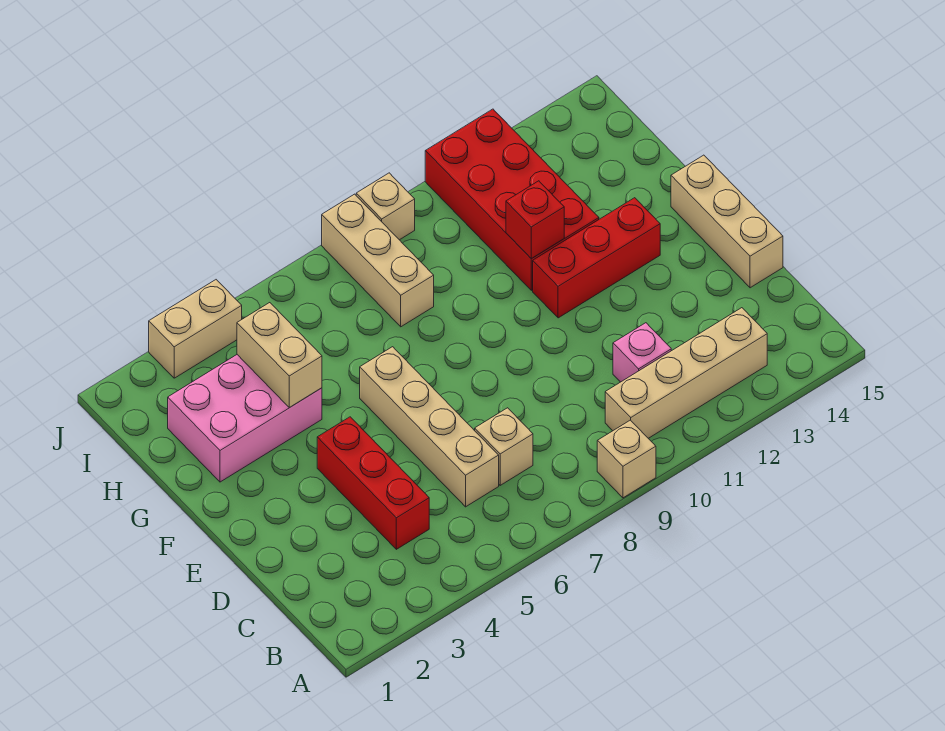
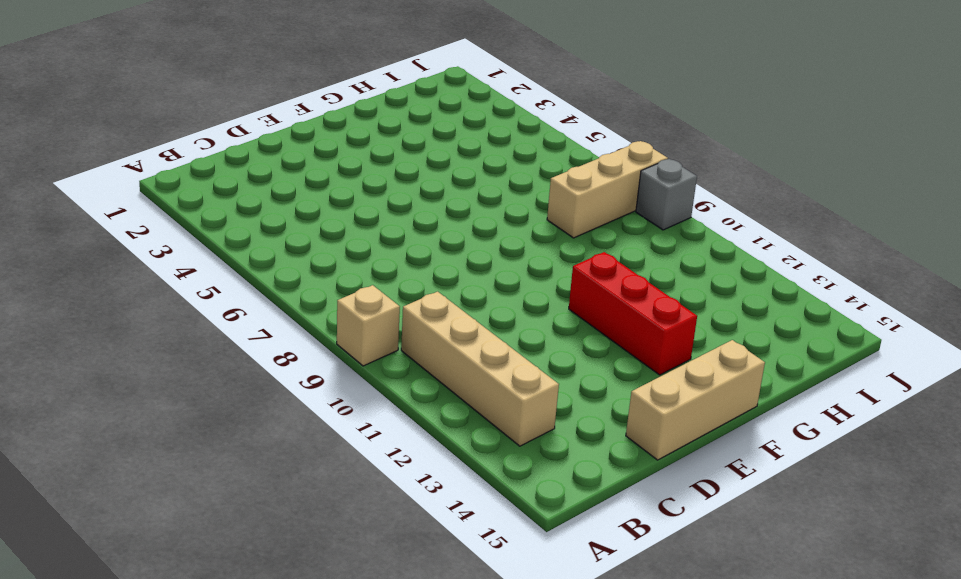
grey 1x1 brick [636,159,697,230] -> tan 1x1 brick [356,173,415,240]
none -> red 1x3 brick [317,417,429,549]
none -> tan 1x4 brick [360,347,499,507]
none -> tan 1x1 brick [475,408,533,485]

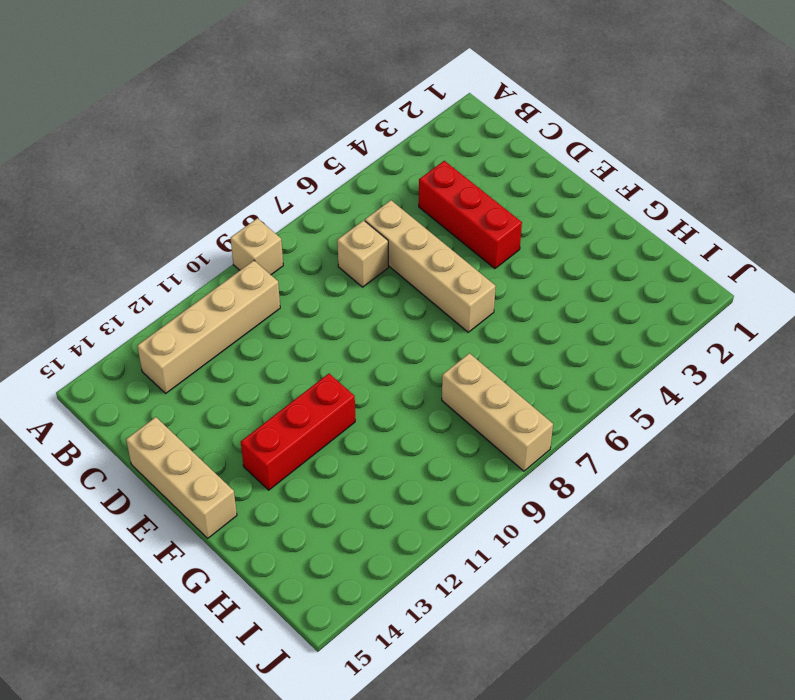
none -> pink 1x1 brick [613,323,671,382]
none -> pink 2x3 brick [168,355,322,482]
none -> red 2x4 brick [425,109,599,290]

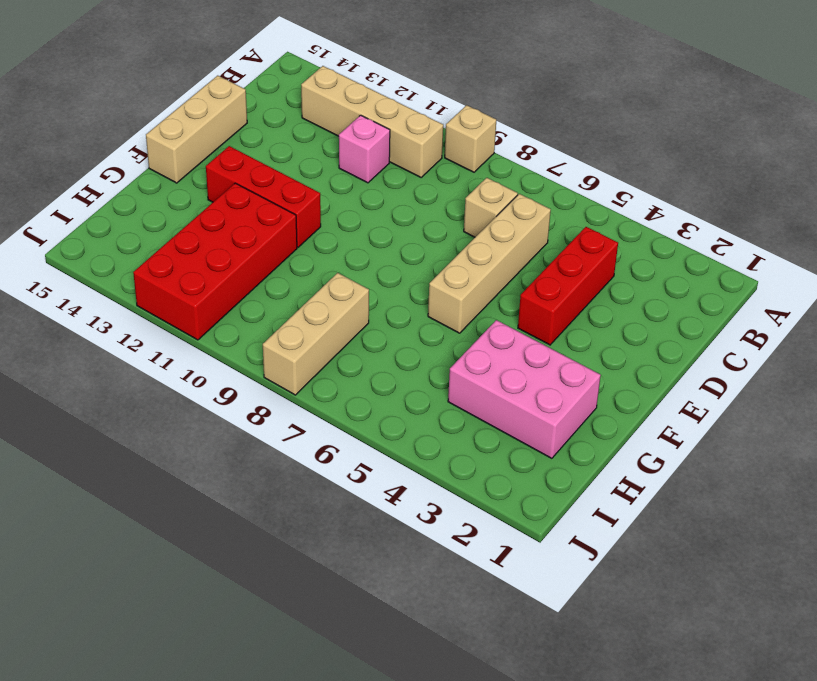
none -> tan 1x2 brick [149,280,242,378]
none -> tan 1x1 brick [356,173,415,240]
none -> tan 1x2 brick [237,303,322,408]

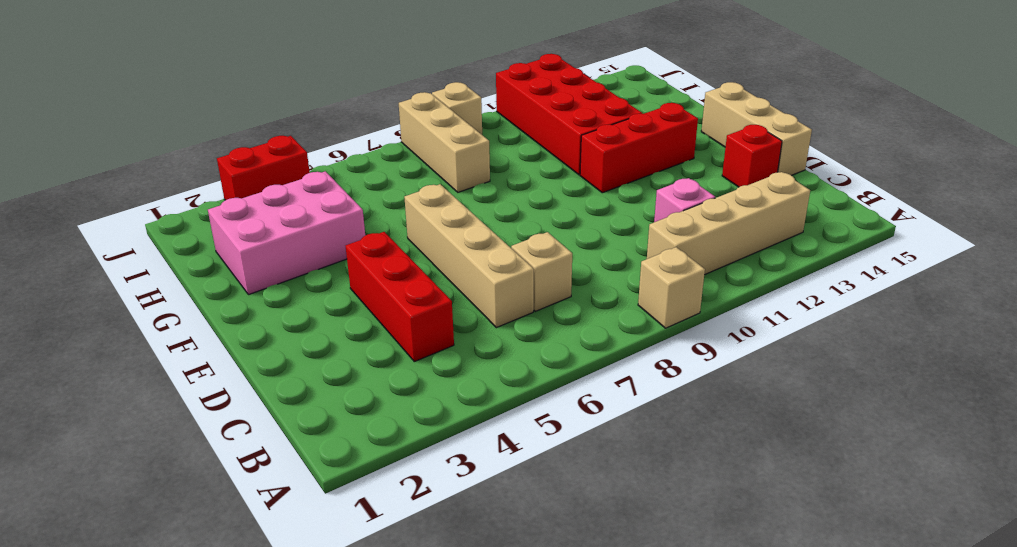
red 1x1 brick [722,125,782,187] -> red 1x1 brick moved to [506,181,564,259]
red 1x2 brick [217,136,310,200] -> tan 1x2 brick [149,280,242,378]
none -> tan 1x2 brick [237,303,322,408]

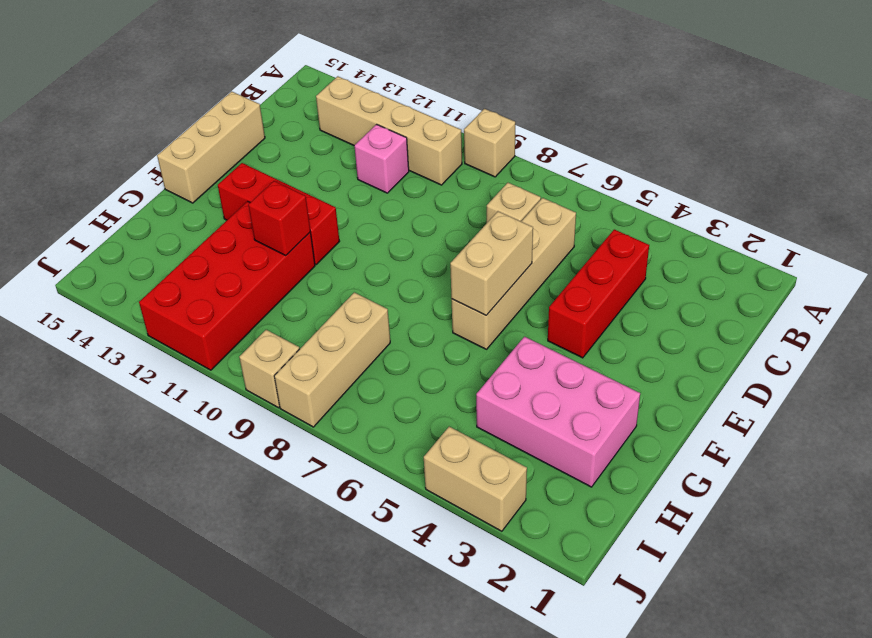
tan 1x2 brick [450,211,533,315] -> tan 1x2 brick moved to [237,303,322,408]

